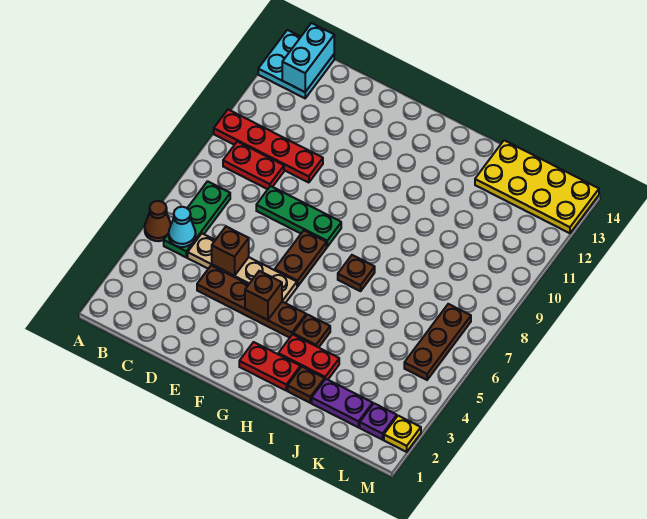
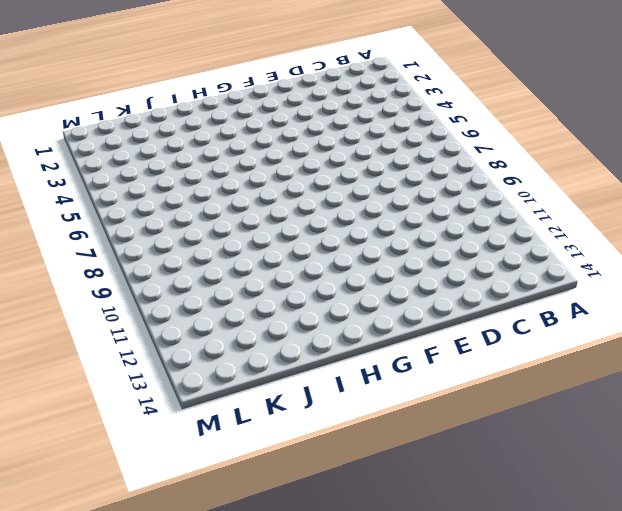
none -> brown 1x1 cone [145,201,171,241]
none -> red 1x4 plate [214,110,323,183]
none -> cyan 2x2 plate [258,30,334,98]

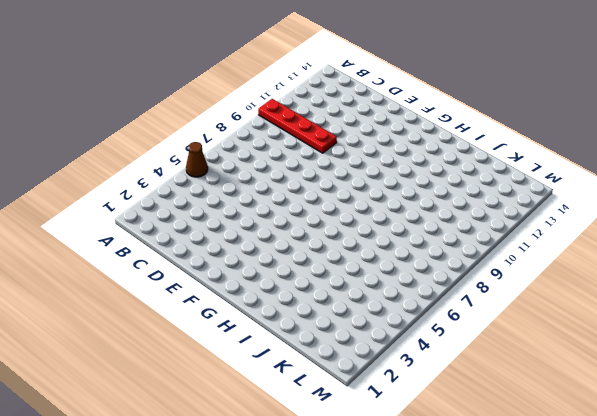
none -> cyan 2x2 plate [258,30,334,98]
none -> green 1x3 plate [164,181,230,257]
none -> red 1x2 plate [223,142,284,189]

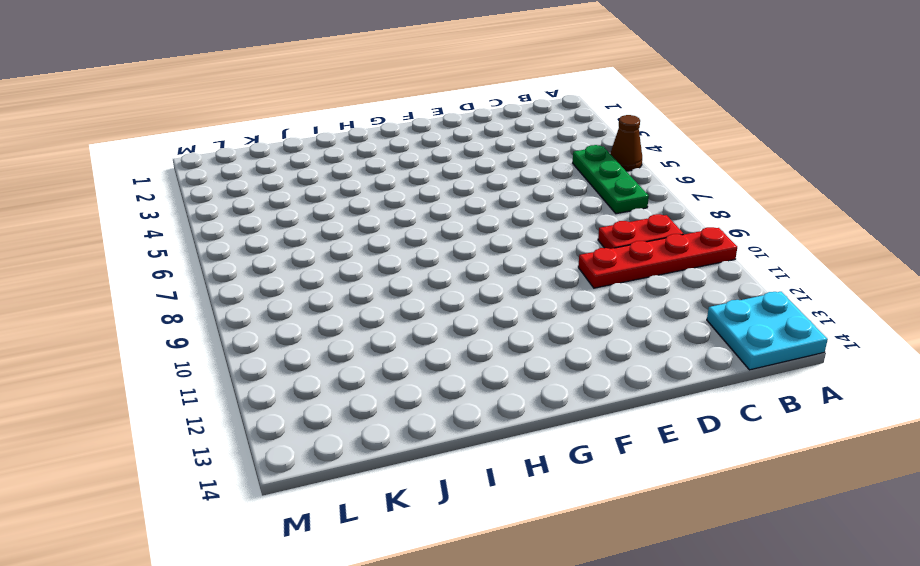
none -> tan 1x4 plate [188,234,297,303]
none -> brown 1x4 plate [197,266,306,338]
none -> green 1x3 plate [256,186,341,247]

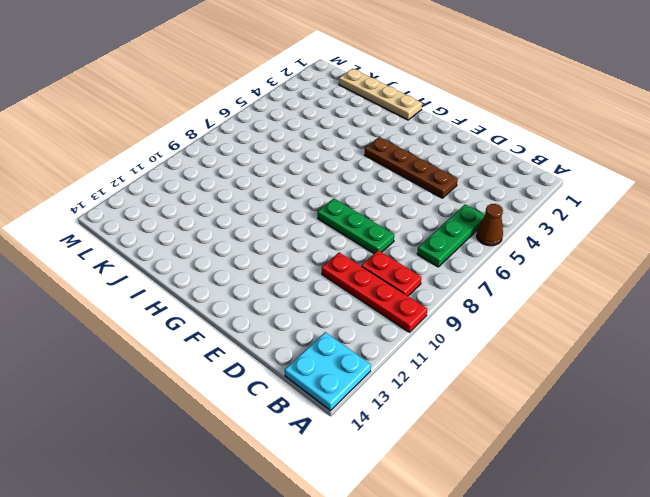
tan 1x4 plate [339,69,422,120] -> tan 1x4 plate moved to [188,234,297,303]
none -> brown 1x2 plate [275,231,327,287]
none -> red 1x2 plate [239,342,301,390]
none -> red 1x2 plate [278,334,339,380]

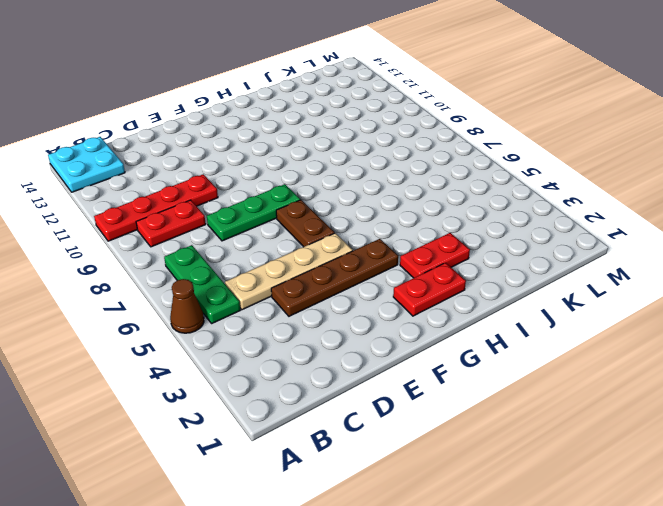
none -> brown 1x1 plate [293,315,330,347]
none -> brown 1x1 plate [338,255,375,291]
none -> brown 1x1 plate [288,367,325,403]

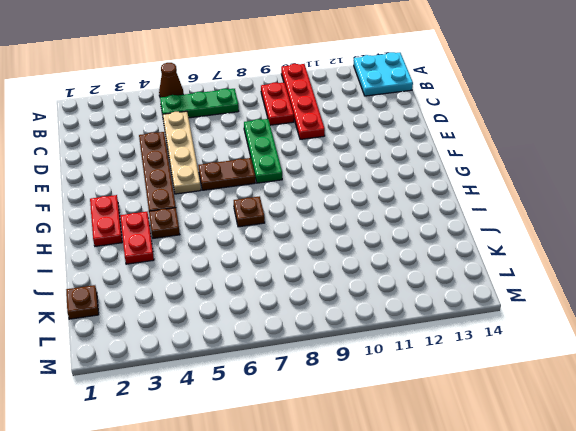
brown 1x1 plate [66,285,99,319] -> brown 1x1 plate moved to [288,367,325,403]
none -> purple 1x2 plate [312,379,373,427]
none -> yellow 2x4 plate [475,140,599,233]
none -> purple 1x1 plate [360,403,397,440]

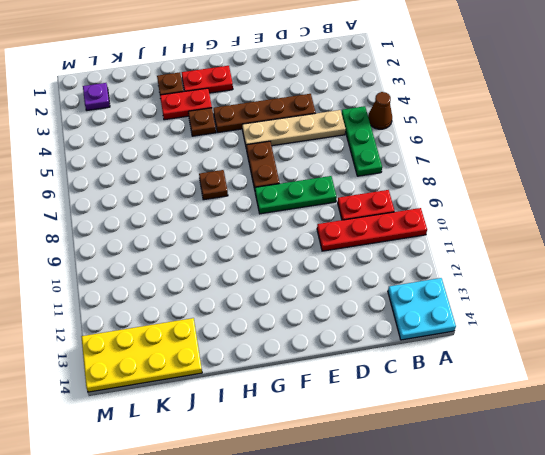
none -> purple 1x2 plate [312,379,373,427]
none -> brown 1x3 plate [404,304,471,380]
none -> yellow 1x1 plate [384,416,421,452]

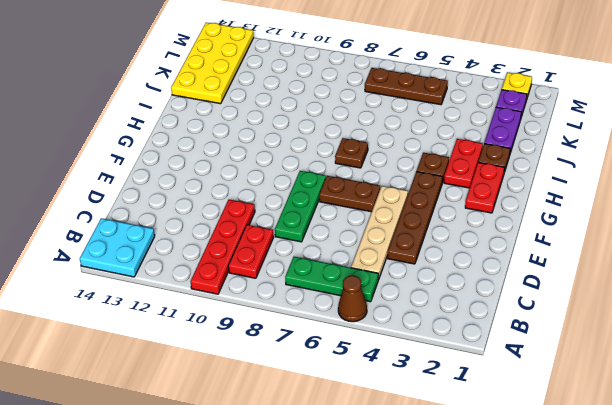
none -> cyan 1x1 cone [169,207,196,247]
none -> cyan 1x2 brick [282,23,334,92]
none -> brown 1x1 brick [212,227,249,276]

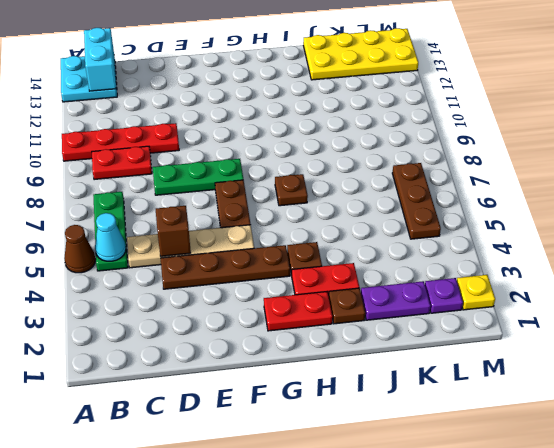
none -> brown 1x1 brick [245,271,282,320]

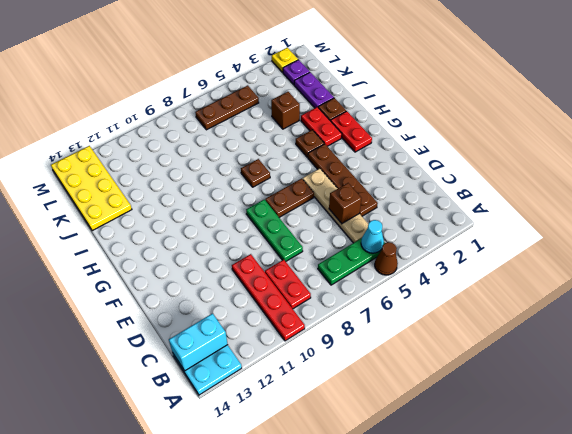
brown 1x1 brick [271,92,300,129] -> brown 1x1 brick moved to [245,271,282,320]

